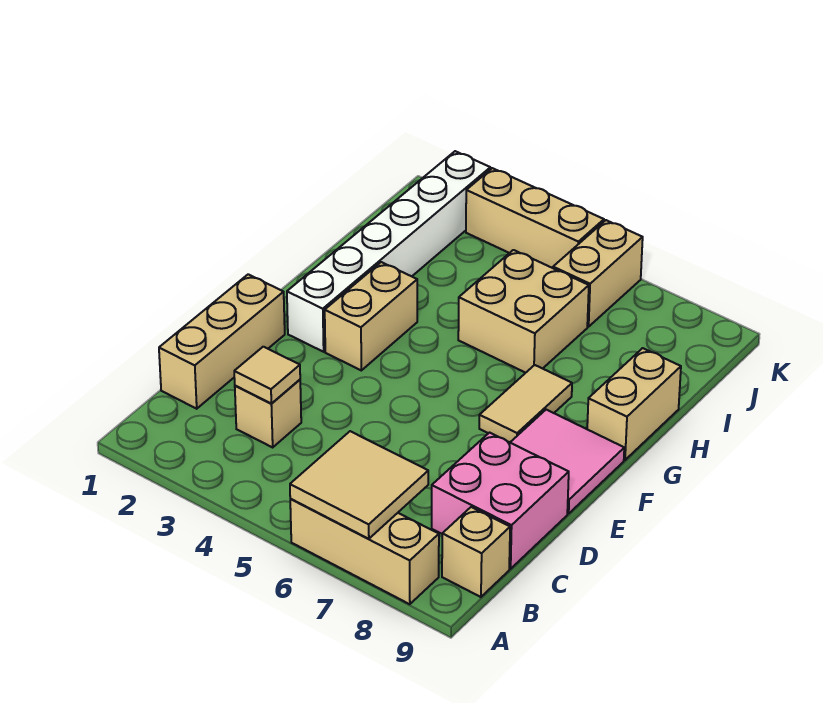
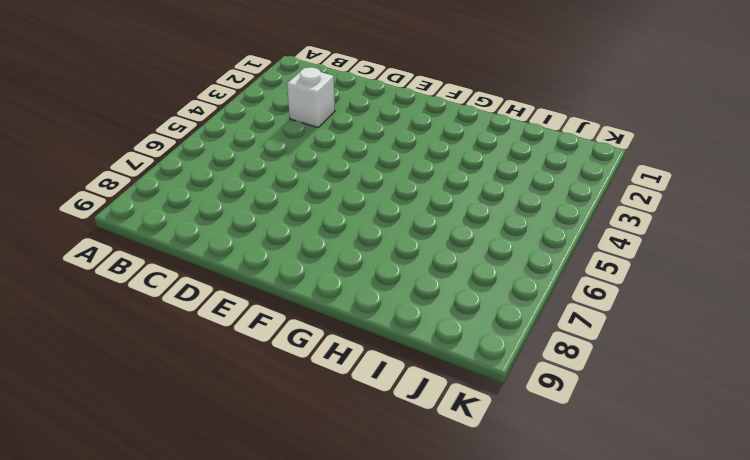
white 1x1 brick [287,67,335,127] -> tan 1x1 brick [235,380,301,447]
none -> tan 1x3 brick [290,499,439,604]
none -> tan 1x1 brick [442,507,510,597]
none -> tan 1x3 brick [159,274,285,409]

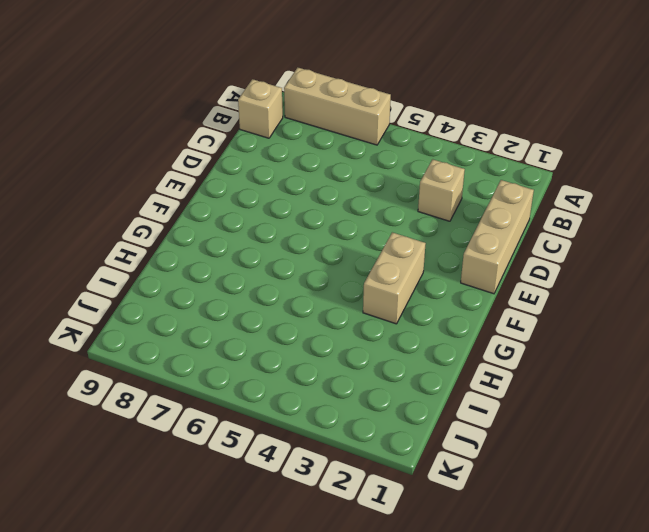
none -> pink 2x2 brick [432,433,569,569]
none -> pink 2x2 tile [510,410,624,514]
none -> white 1x6 brick [287,151,490,352]

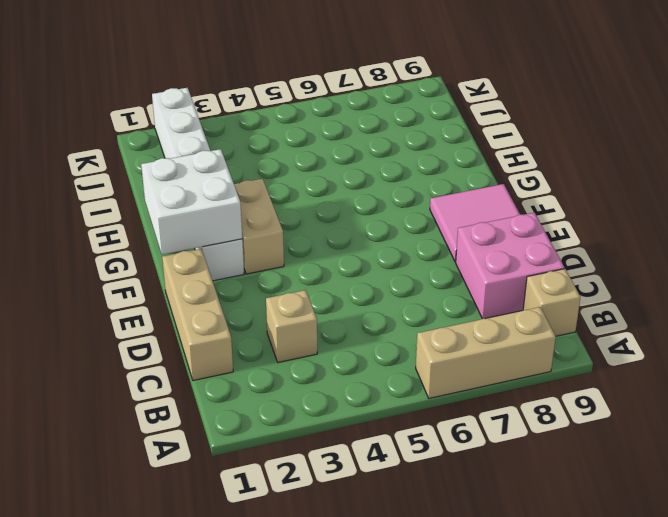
white 2x2 brick [141,149,242,255] -> none
none -> tan 1x2 tile [479,365,572,442]
none -> tan 1x2 brick [587,348,681,460]
none -> tan 2x2 brick [458,250,589,373]

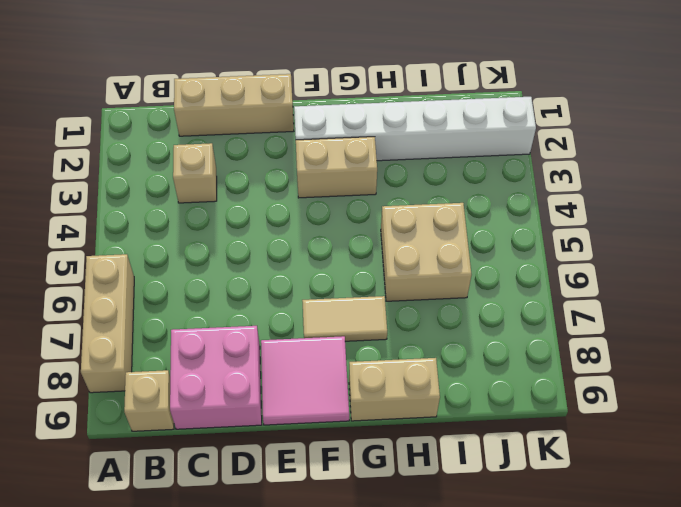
none -> tan 1x2 brick [553,220,643,327]
none -> tan 1x3 brick [466,168,604,268]
none -> tan 2x2 tile [290,431,428,539]

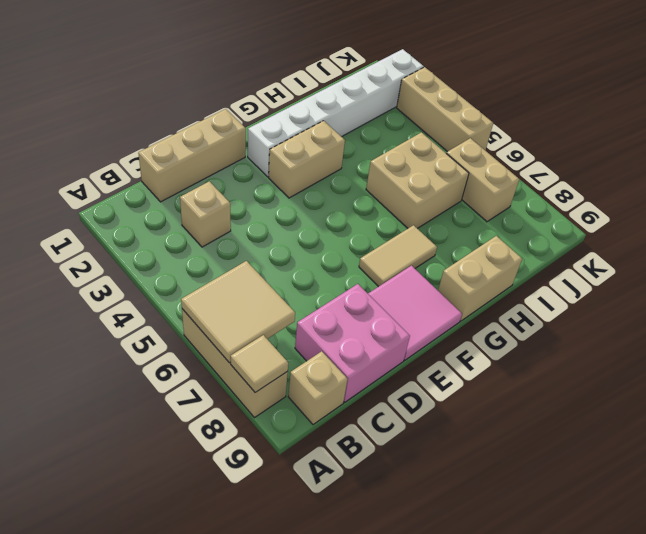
tan 1x1 tile [231,335,288,392] -> tan 1x1 tile moved to [234,347,300,403]
tan 1x2 brick [446,138,519,222] -> tan 1x2 brick turned to [553,220,643,327]

